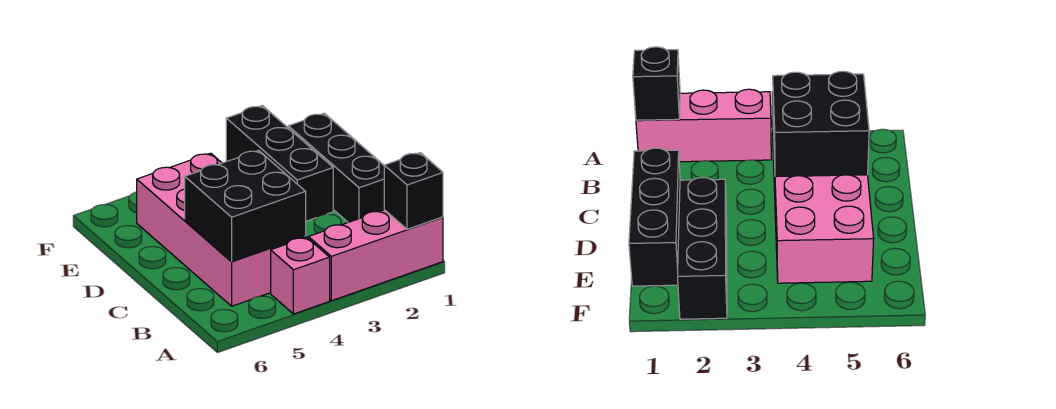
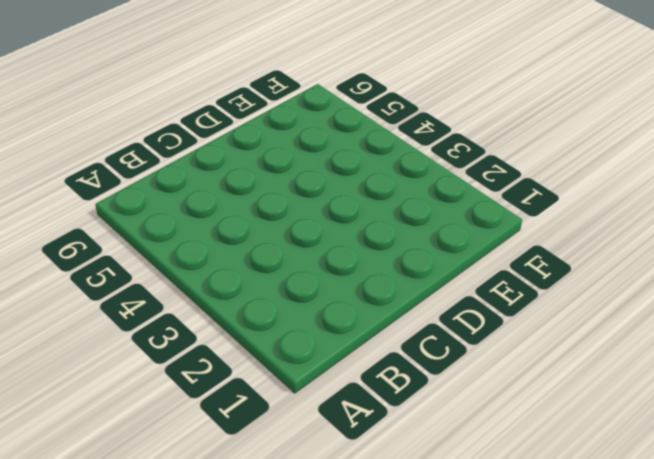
none -> pink 1x3 brick [308,210,443,301]
none -> pink 1x1 brick [271,237,330,314]

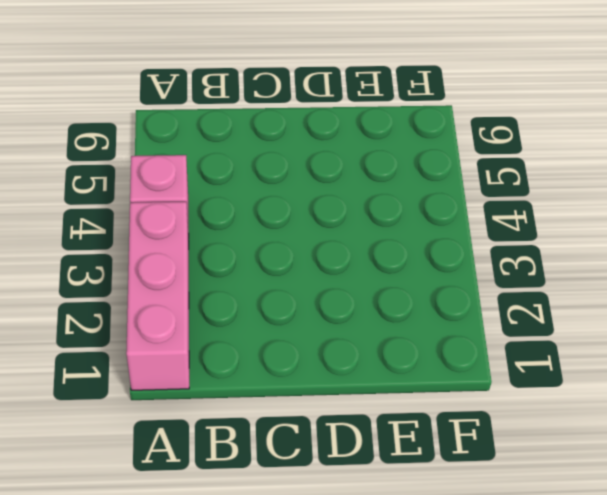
none -> pink 2x4 brick [137,153,306,306]
none -> black 1x3 brick [288,113,384,222]

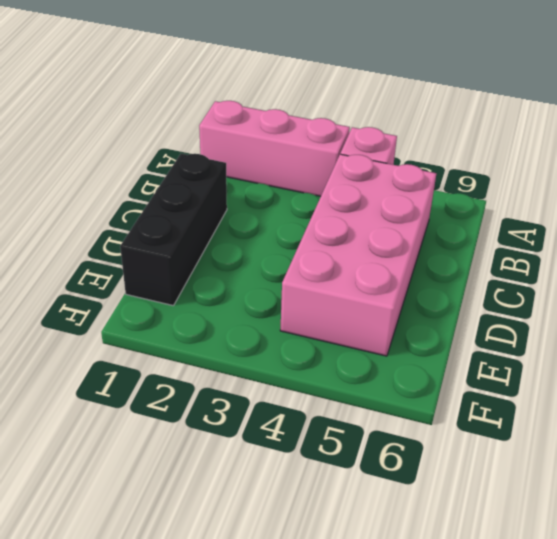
none -> black 1x3 brick [226,106,333,221]
none -> black 1x1 brick [384,153,443,229]

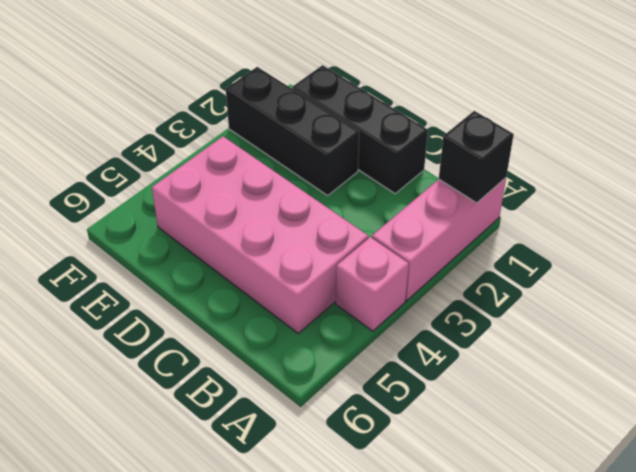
none -> black 2x2 brick [185,150,306,262]

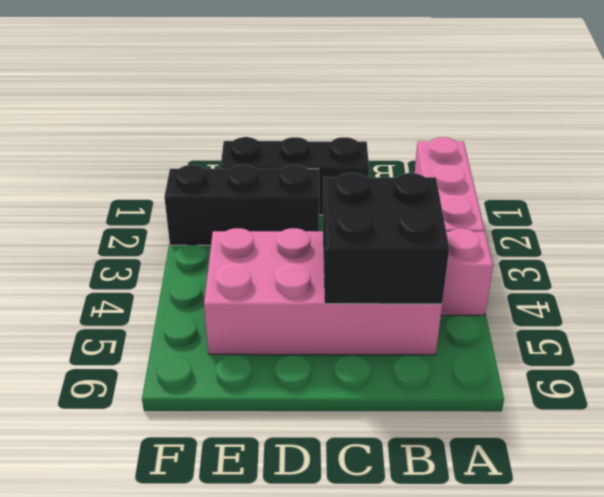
none -> black 1x1 brick [384,153,443,229]

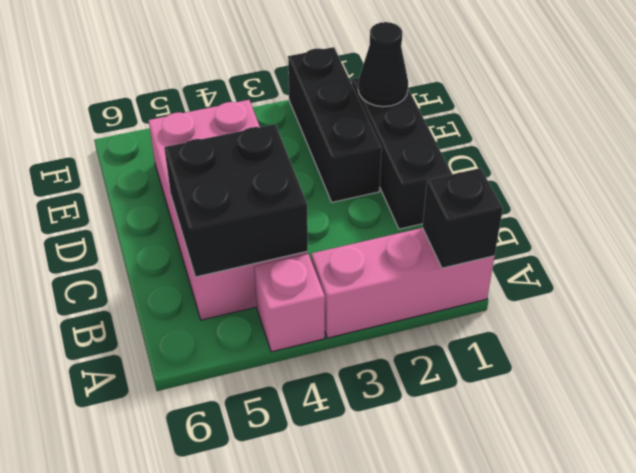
black 1x1 cone [358,22,408,107] -> none

